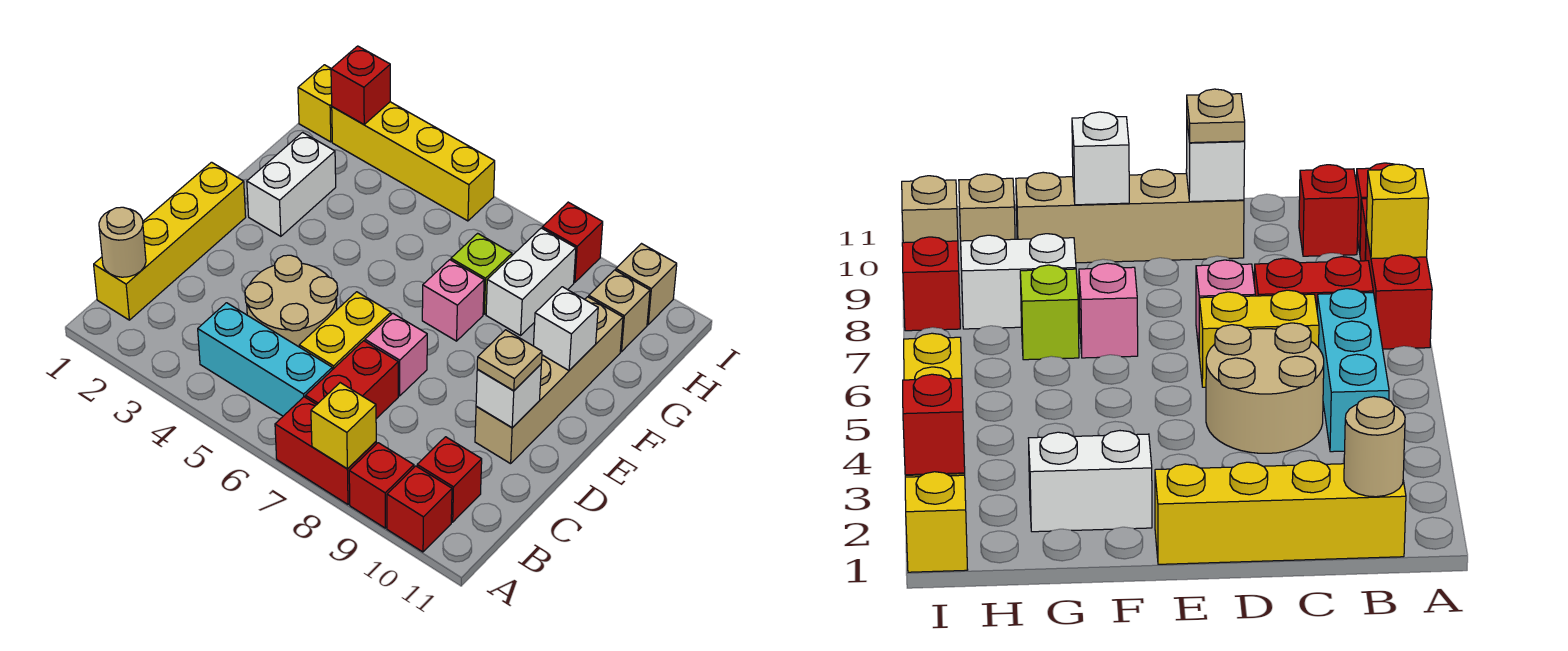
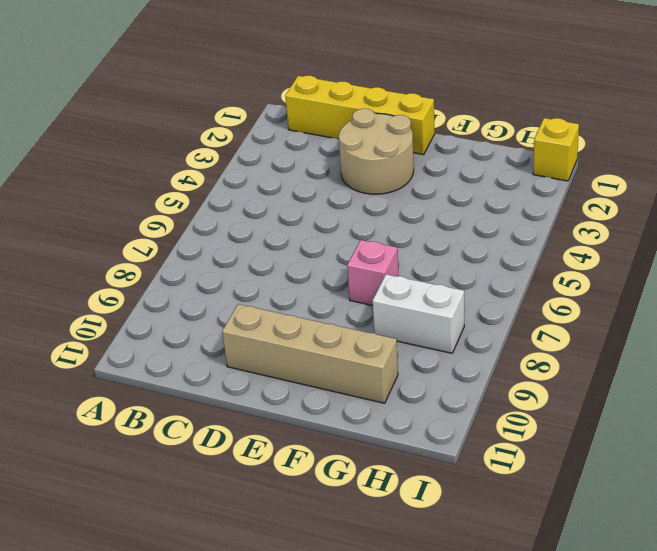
tan 2x2 round brick [339,109,414,194] -> tan 2x2 round brick moved to [245,255,338,347]
none -> red 1x2 brick [275,397,376,504]
none -> red 1x1 brick [349,443,414,528]
none -> red 1x1 brick [387,466,452,552]

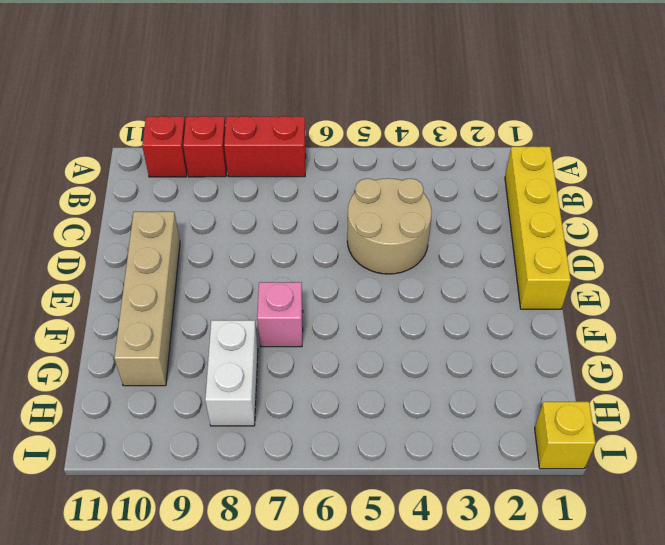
none -> cyan 1x3 brick [198,303,332,416]
none -> red 1x2 brick [305,341,398,419]
none -> red 1x1 brick [417,437,482,522]

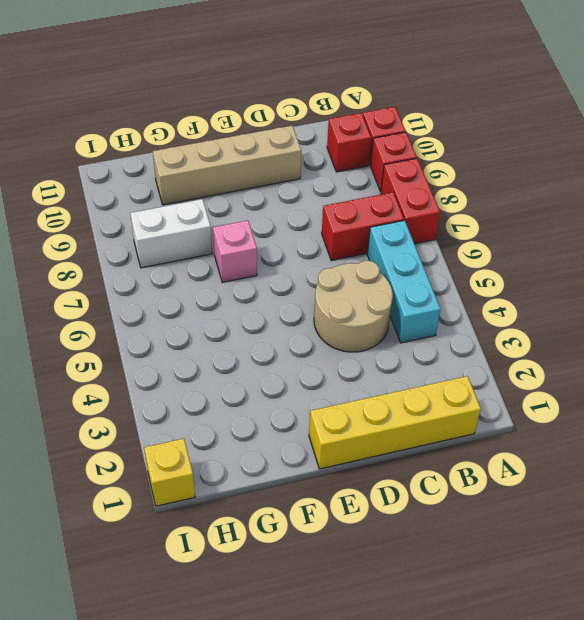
none -> yellow 1x2 brick [299,292,391,370]
none -> pink 1x1 brick [365,313,427,396]
none -> white 1x2 brick [247,132,336,236]

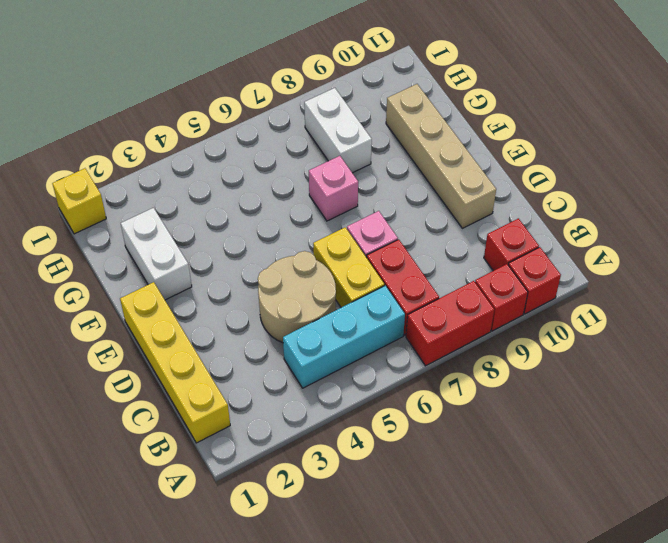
none -> lime 1x1 brick [451,233,512,314]
none -> tan 1x1 brick [589,270,650,352]
none -> yellow 1x4 brick [332,102,495,221]

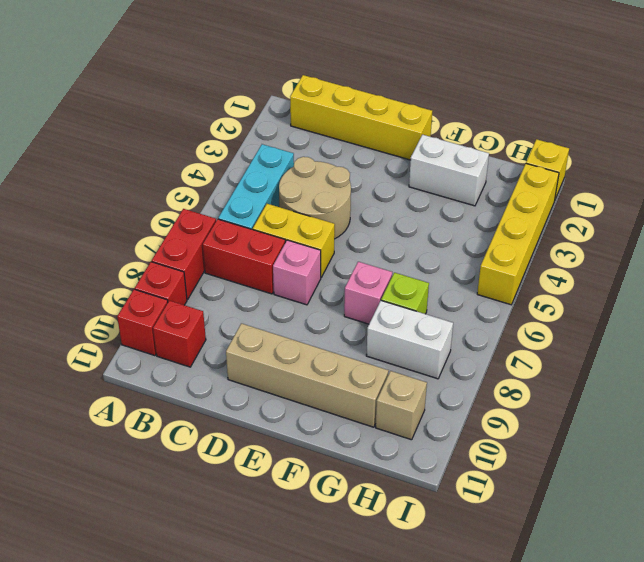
none -> red 1x1 brick [542,202,603,282]
none -> tan 1x1 brick [616,244,677,325]
none -> yellow 1x1 brick [311,383,376,469]

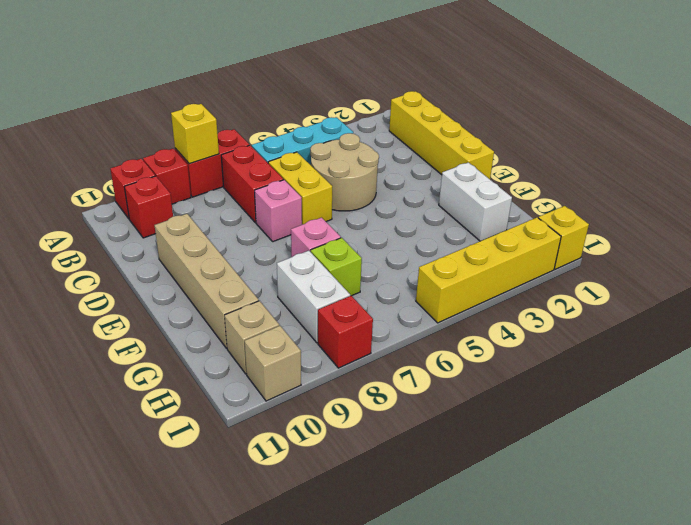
none -> tan 1x1 round brick [99,207,146,277]
none -> white 1x1 brick [476,364,541,428]
none -> white 1x1 brick [533,287,598,370]

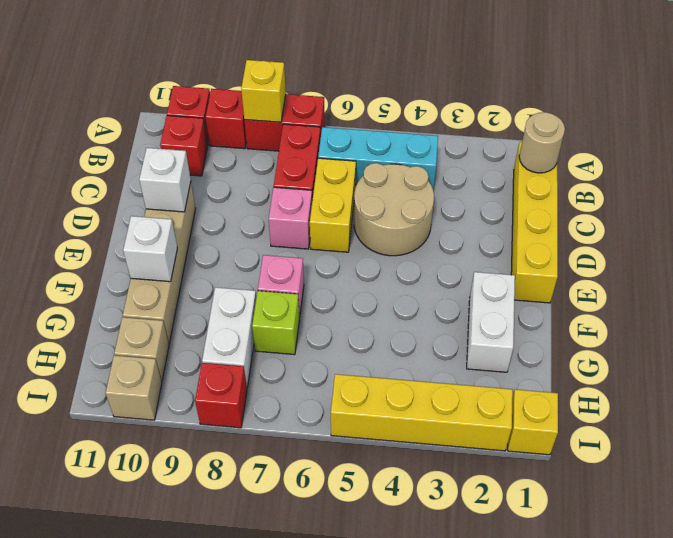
none -> red 1x1 brick [331,46,390,124]
none -> tan 1x1 plate [477,330,542,391]

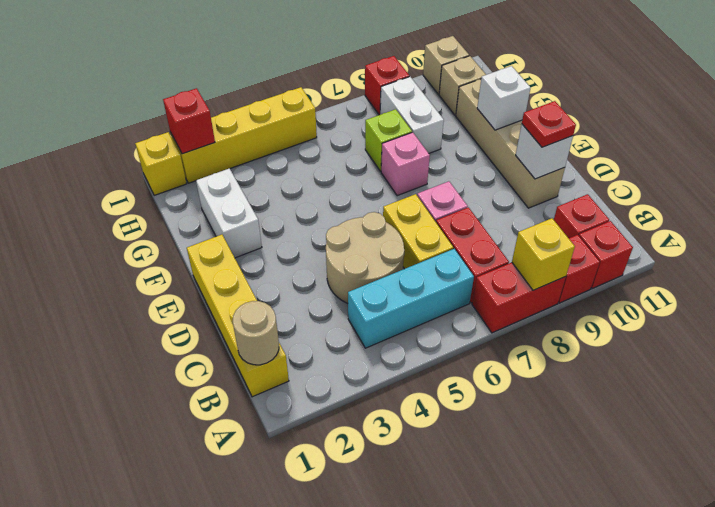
red 1x1 plate [522,101,576,147] -> tan 1x1 plate [477,330,542,391]

